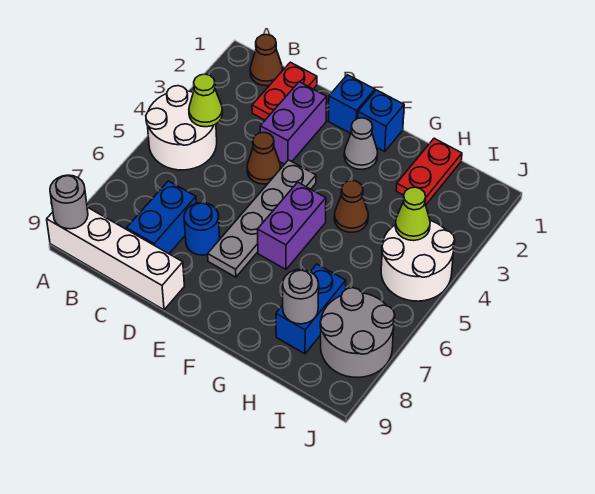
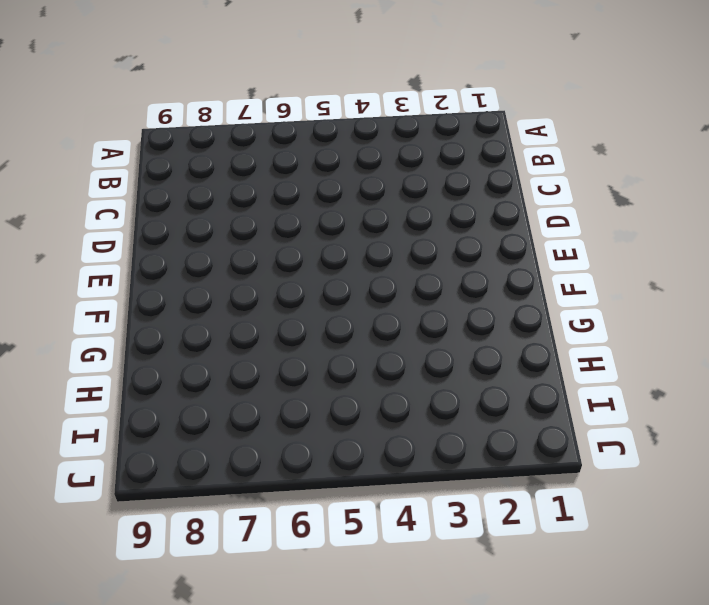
none -> white 2x2 round brick [146,86,217,170]
none -> white 1x4 brick [47,207,184,310]
none -> brown 1x1 cone [250,34,283,86]

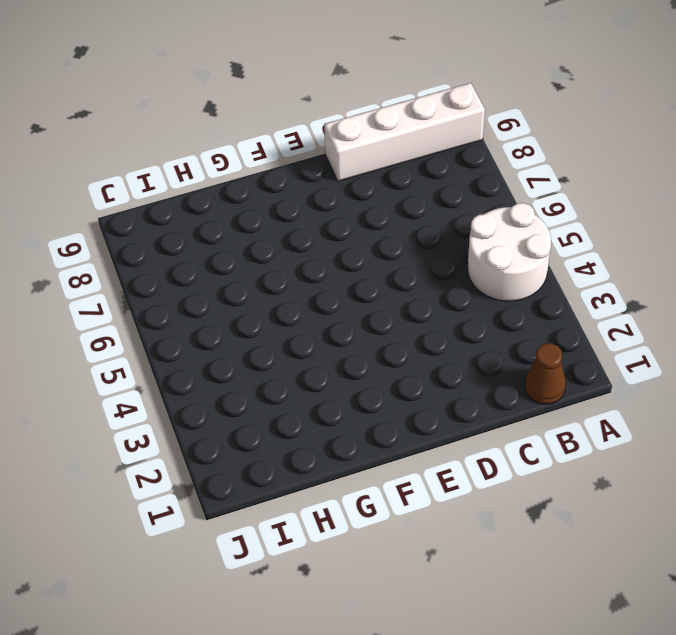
none -> red 1x2 plate [252,62,317,120]
none -> blue 1x2 brick [126,181,196,254]
none -> purple 1x2 brick [260,82,327,164]

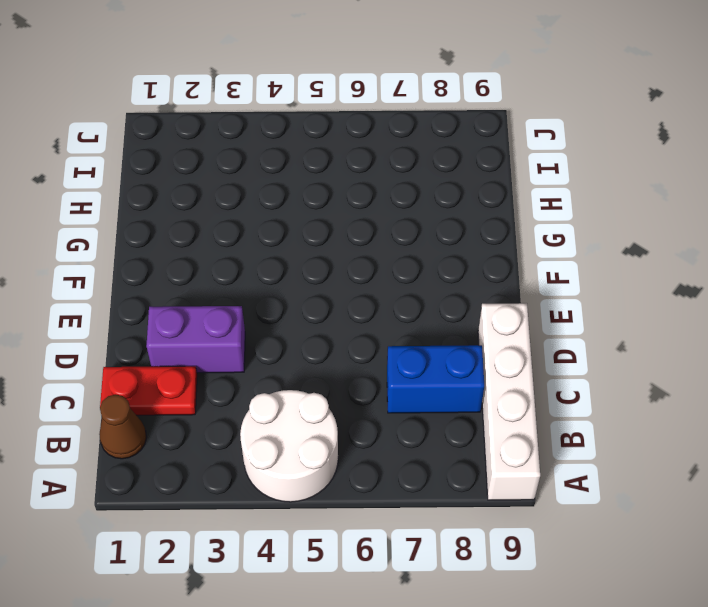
none -> brown 1x1 cone [247,132,281,184]
none -> blue 1x1 round brick [184,203,220,255]
none -> blue 1x1 brick [329,75,375,133]

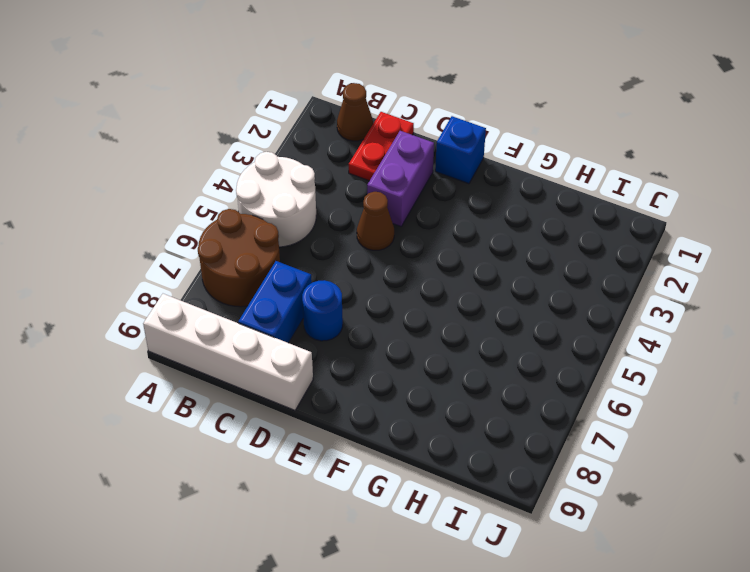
brown 2x2 round brick [198,209,280,307] -> none
none -> grey 1x4 plate [208,160,316,277]
none -> blue 1x1 brick [358,90,404,151]
none -> grey 1x1 cone [344,118,378,170]

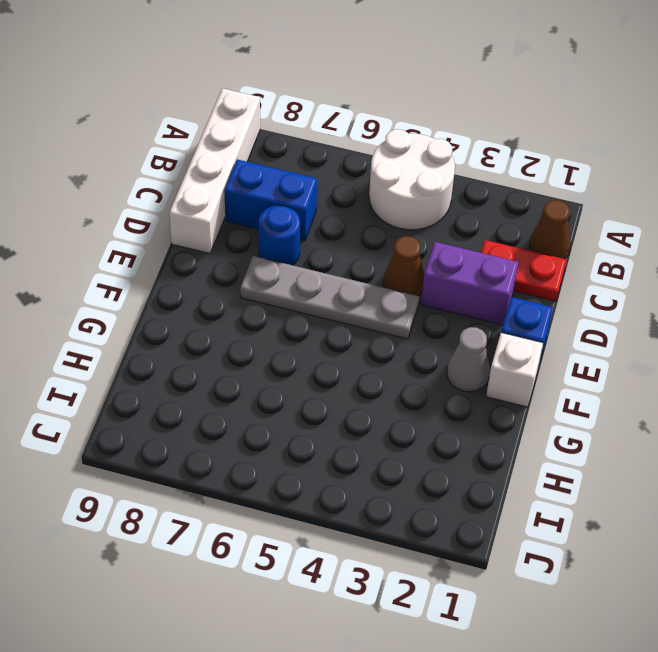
white 1x1 brick [486,333,543,407] -> blue 1x1 brick [358,90,404,151]
none -> purple 1x2 brick [257,182,326,269]
none -> brown 1x1 cone [334,181,368,232]
none -> red 1x2 plate [396,138,462,205]

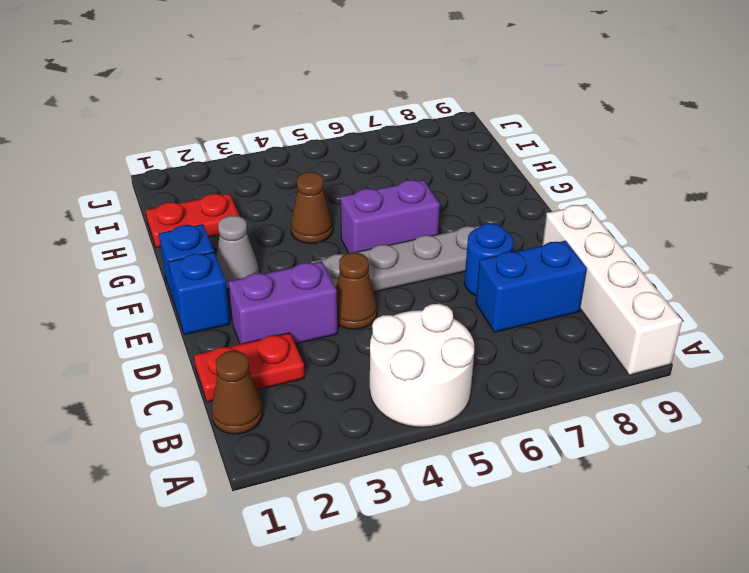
none -> blue 1x2 brick [276,264,346,354]
none -> white 2x2 round brick [381,221,455,301]
none -> grey 2x2 round brick [320,288,395,377]

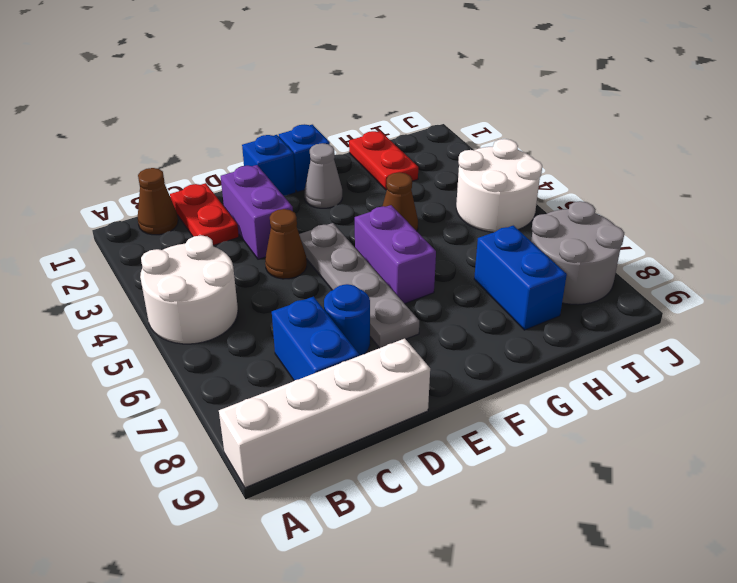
none -> grey 1x1 round brick [50,175,88,229]
none -> lime 1x1 cone [189,74,222,127]
none -> grey 1x1 round brick [283,269,319,324]

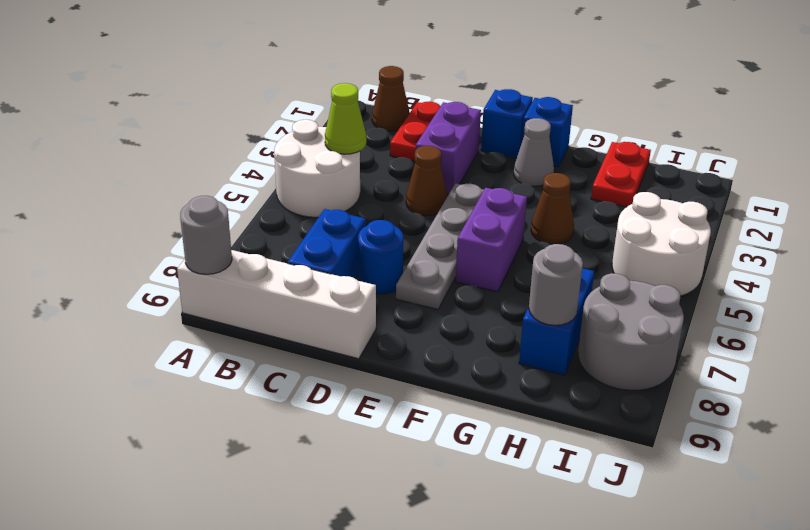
none -> lime 1x1 cone [395,187,430,241]

